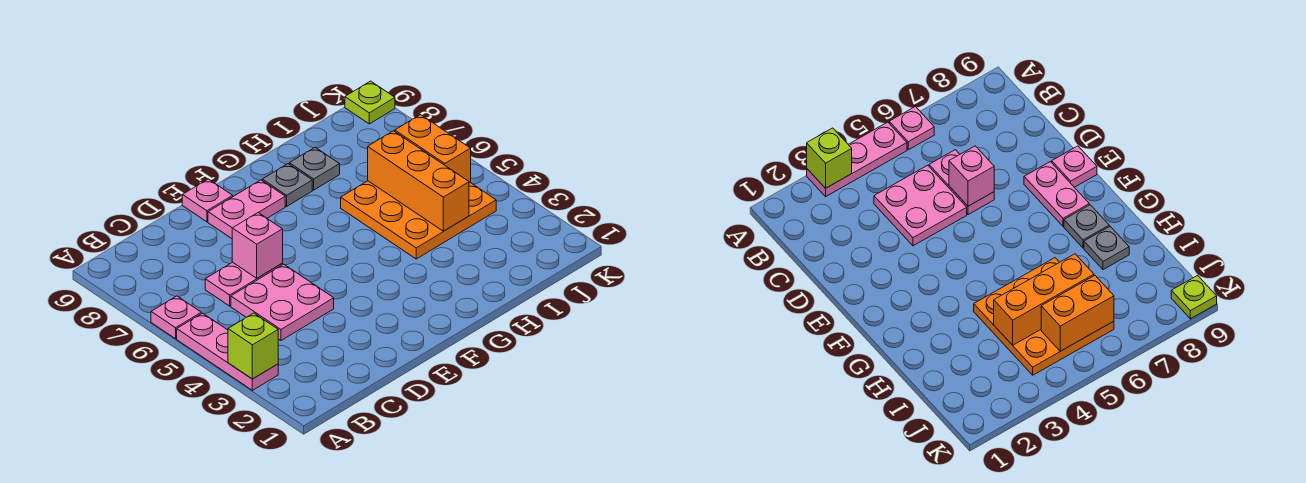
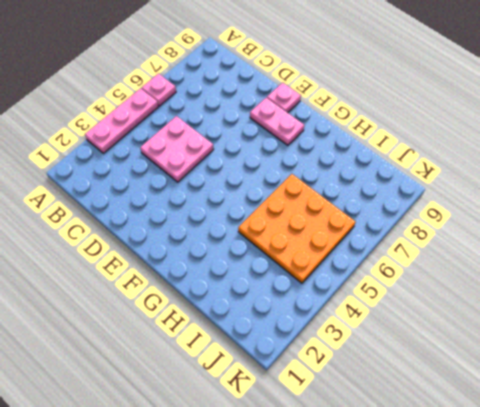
none -> pink 1x2 plate [205,262,283,306]
none -> grey 1x1 plate [262,164,312,206]
none -> grey 1x1 plate [289,147,340,190]

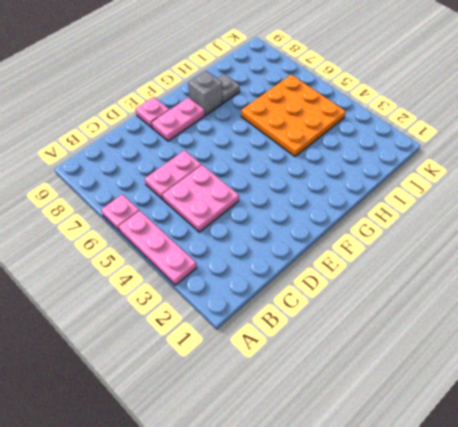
grey 1x1 brick [188,71,222,115] -> grey 1x1 plate [262,164,312,206]
none -> lime 1x1 plate [345,81,395,124]
none -> lime 1x1 brick [228,313,278,379]
none -> pink 1x1 brick [232,213,283,278]

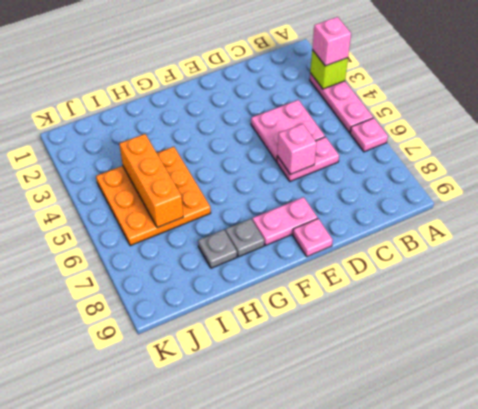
pink 1x1 brick [312,17,351,66] -> none
none -> lime 1x1 plate [345,81,395,124]
none -> orange 1x2 brick [395,115,471,183]

